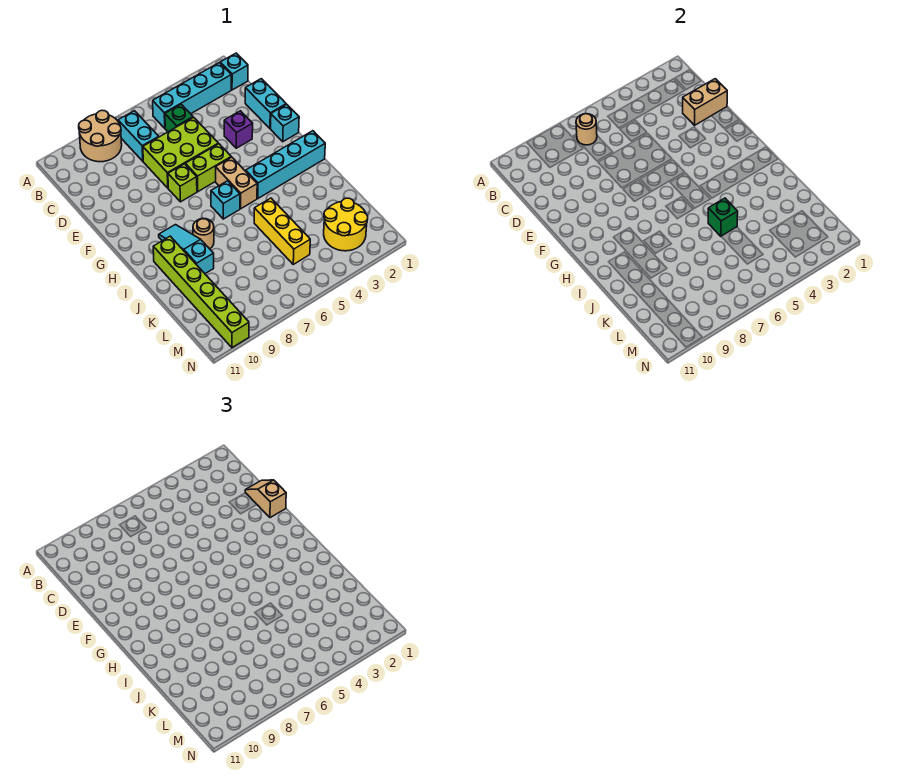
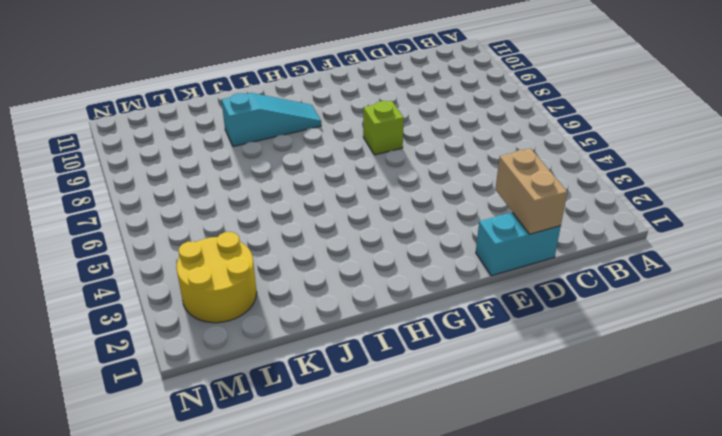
none -> tan 2x2 round brick [79,110,122,162]
none -> cyan 1x1 brick [220,53,248,90]
none -> cyan 1x4 brick [153,63,231,128]

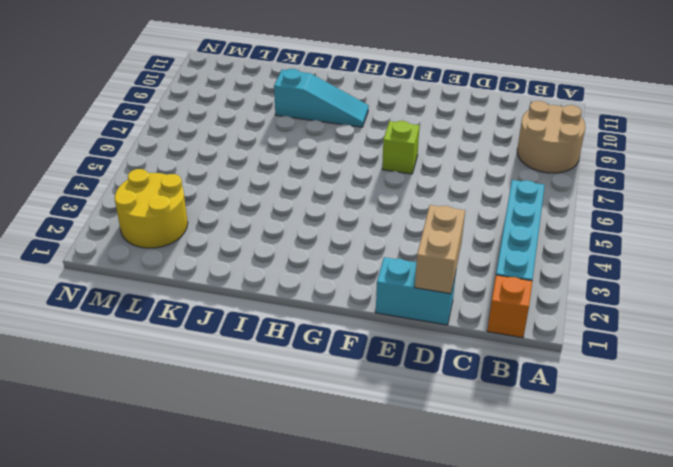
orange 1x1 brick [487,275,532,338] -> cyan 1x1 brick [220,53,248,90]
none -> cyan 1x2 brick [118,111,159,161]
none -> green 1x1 brick [165,104,193,132]
none -> lime 2x3 brick [143,117,218,188]

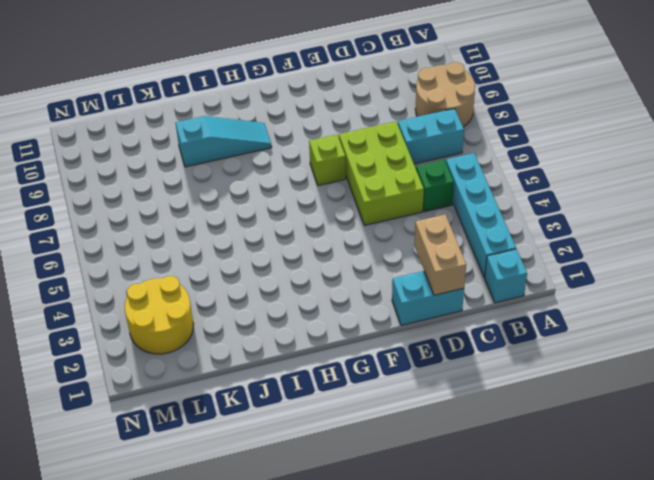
none -> purple 1x1 brick [224,111,253,148]
none -> cyan 1x1 brick [271,104,299,142]
none -> lime 1x2 brick [185,144,231,192]

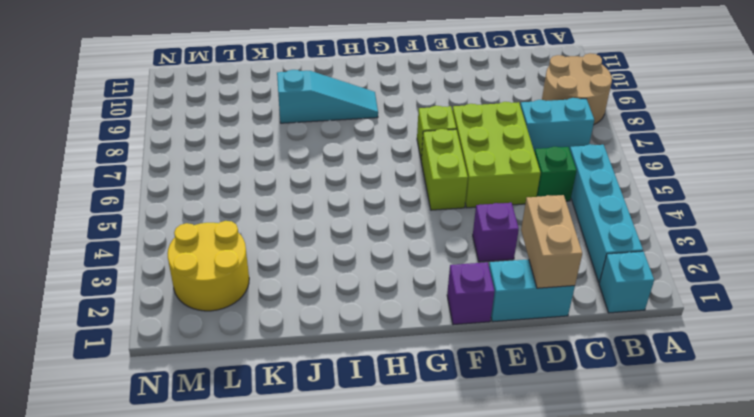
purple 1x1 brick [447,262,494,325] -> cyan 1x1 brick [271,104,299,142]
none -> tan 1x2 brick [216,157,257,209]
none -> cyan 1x4 brick [246,131,325,198]
none -> cyan 1x1 brick [211,181,240,219]

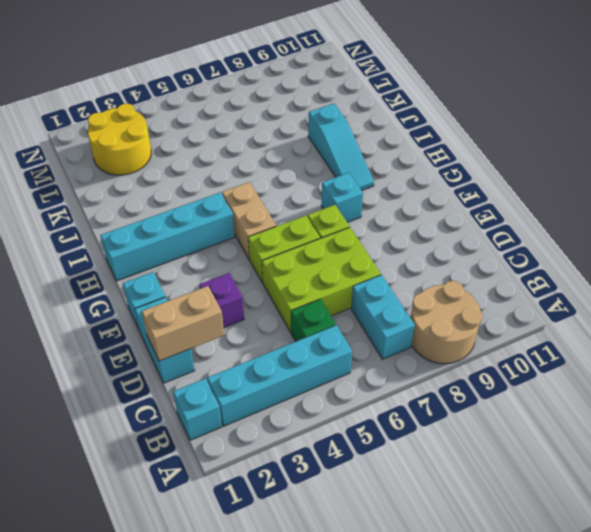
cyan 1x1 brick [321,173,363,222] -> cyan 1x1 brick moved to [211,181,240,219]
none -> tan 1x1 round brick [193,218,214,249]
none -> lime 1x6 brick [153,236,249,348]
none -> yellow 1x3 brick [254,198,310,264]

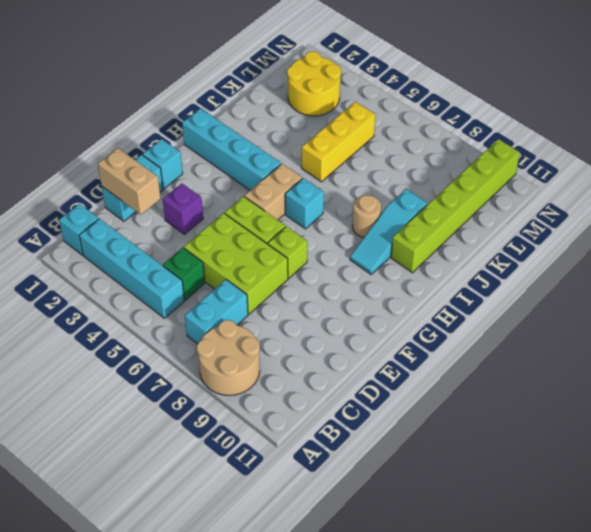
none -> tan 1x1 round brick [576,114,597,145]
none -> green 1x1 brick [708,198,738,236]
none -> tan 1x2 slope [245,480,286,518]

